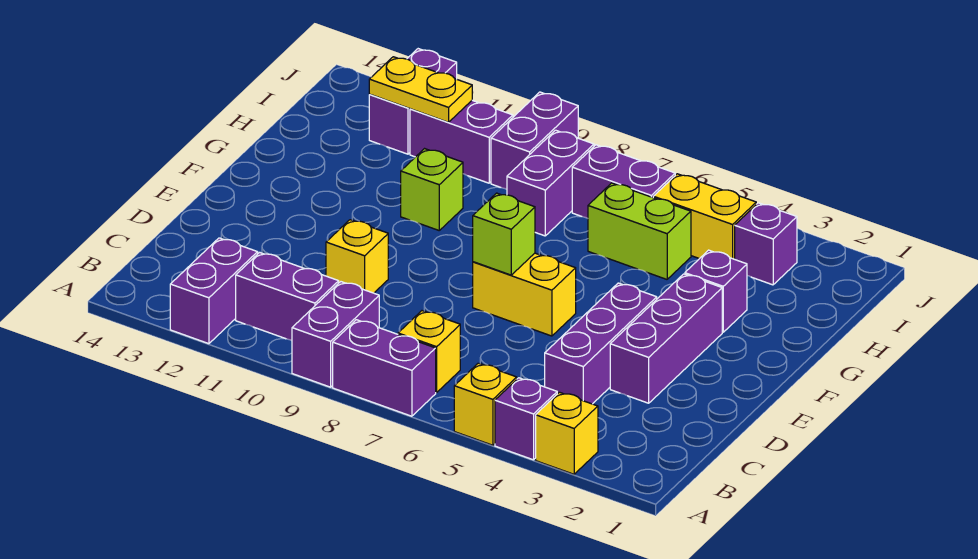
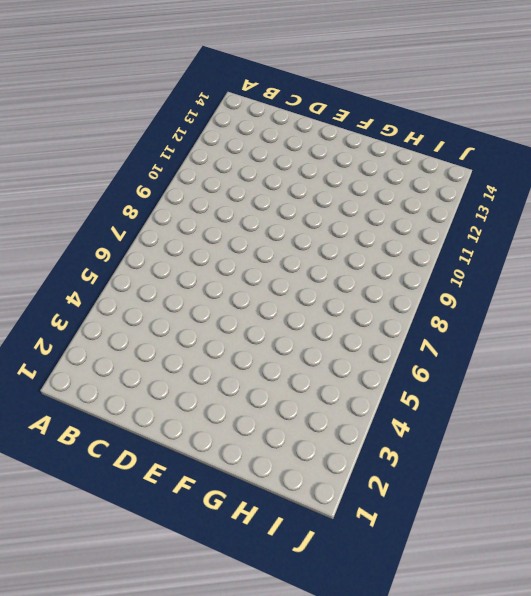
none -> yellow 1x1 brick [536,392,598,474]
none -> purple 1x1 brick [495,378,557,460]
none -> yellow 1x1 brick [454,363,517,445]

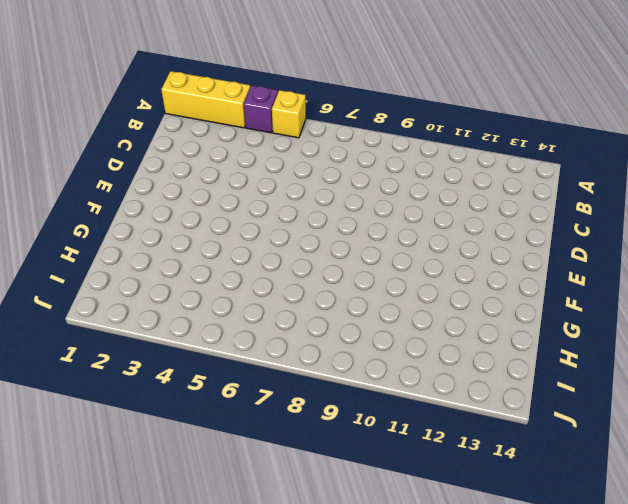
yellow 1x3 brick [161,71,250,128] -> yellow 1x1 brick [536,392,598,474]
none -> purple 1x2 brick [333,320,436,416]
none -> purple 1x2 brick [292,282,379,387]
none -> purple 1x2 brick [170,238,258,344]

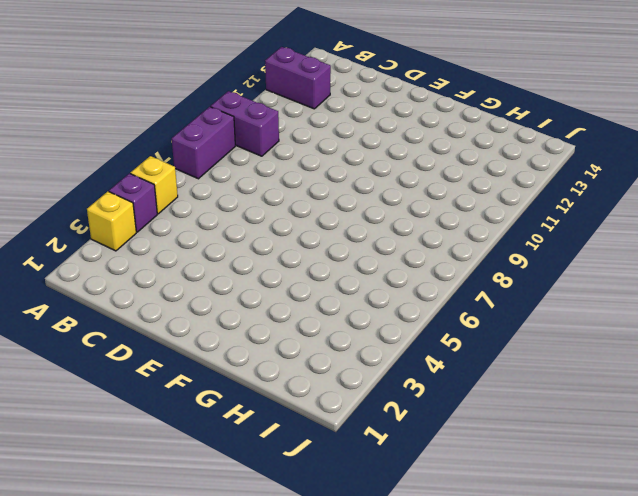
none -> yellow 1x1 brick [398,311,460,393]
none -> purple 1x2 brick [236,252,339,341]
none -> purple 1x3 brick [545,283,657,404]

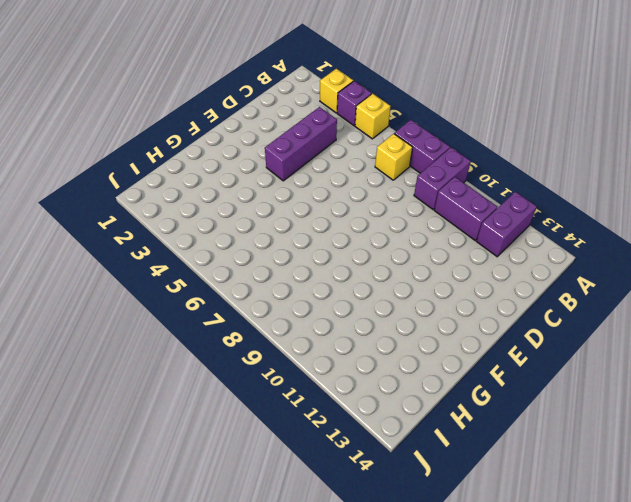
none -> purple 1x3 brick [610,274,722,403]
none -> yellow 1x1 brick [326,220,388,293]
none -> yellow 1x2 brick [473,253,576,336]

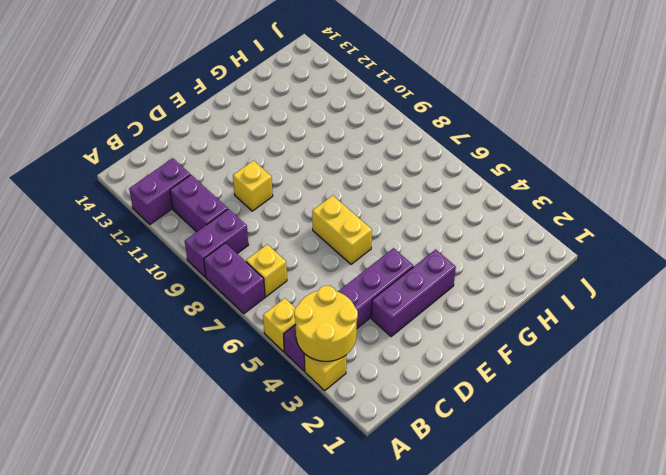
yellow 2x2 round brick [294,286,358,361] -> none
none -> purple 1x1 brick [685,250,747,332]
none -> lime 1x1 brick [401,149,463,230]
none -> lime 1x2 brick [588,183,691,279]

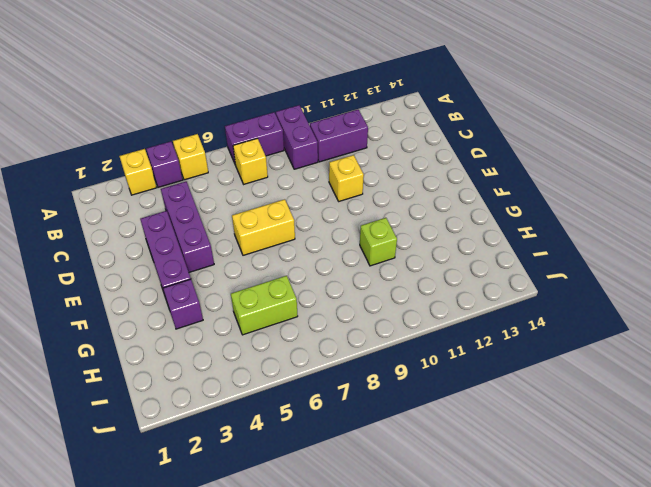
none -> purple 1x2 brick [170,238,258,344]
none -> purple 1x2 brick [507,130,594,236]
none -> purple 1x1 brick [735,203,797,285]

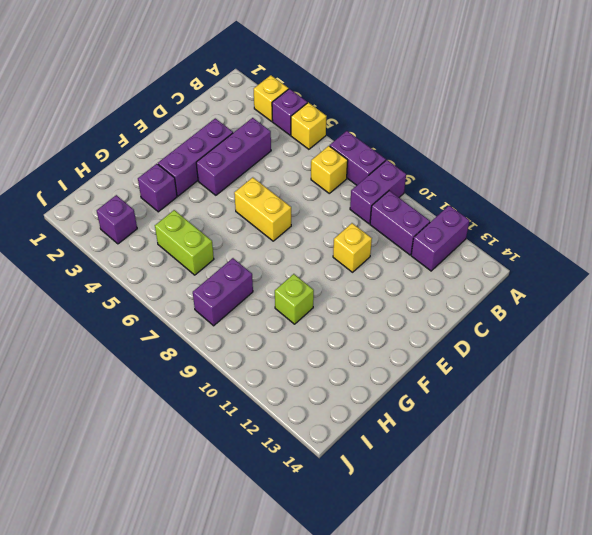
none -> yellow 1x2 brick [653,174,756,259]
none -> purple 1x2 brick [572,145,675,218]
none -> purple 1x2 brick [491,92,578,189]

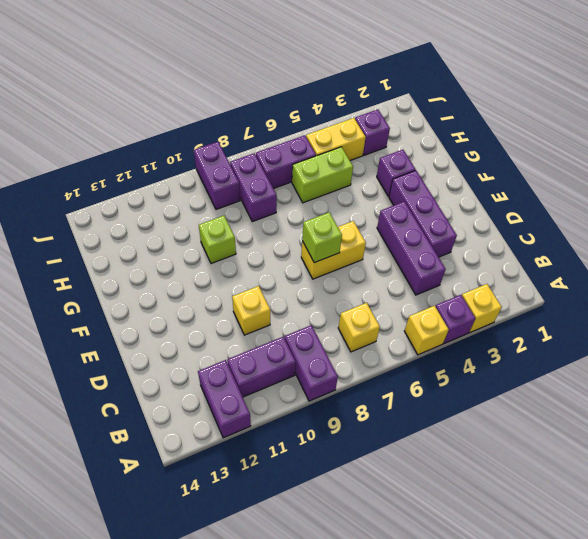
none -> purple 1x2 brick [333,320,436,416]
none -> purple 1x2 brick [410,100,513,183]
none -> purple 1x2 brick [369,49,457,154]

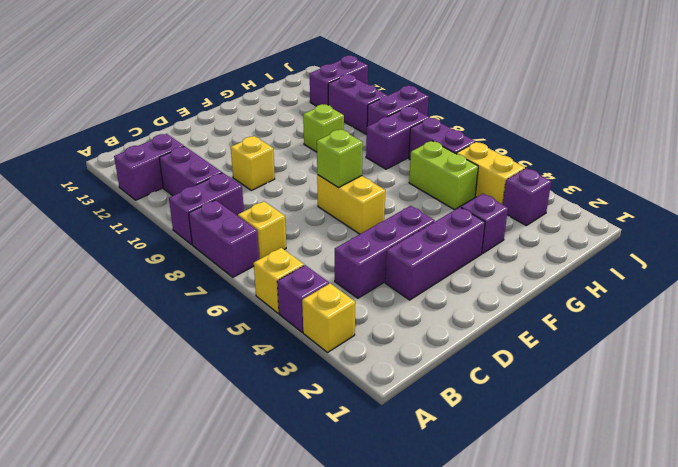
none -> yellow 1x2 plate [369,57,472,122]

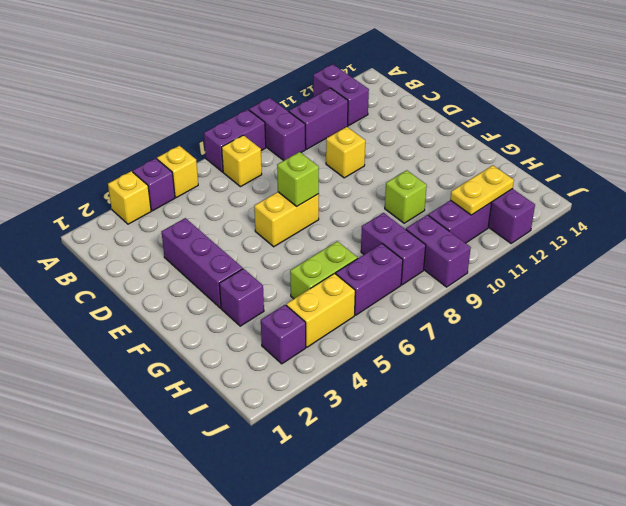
none -> purple 1x3 brick [545,283,657,404]

